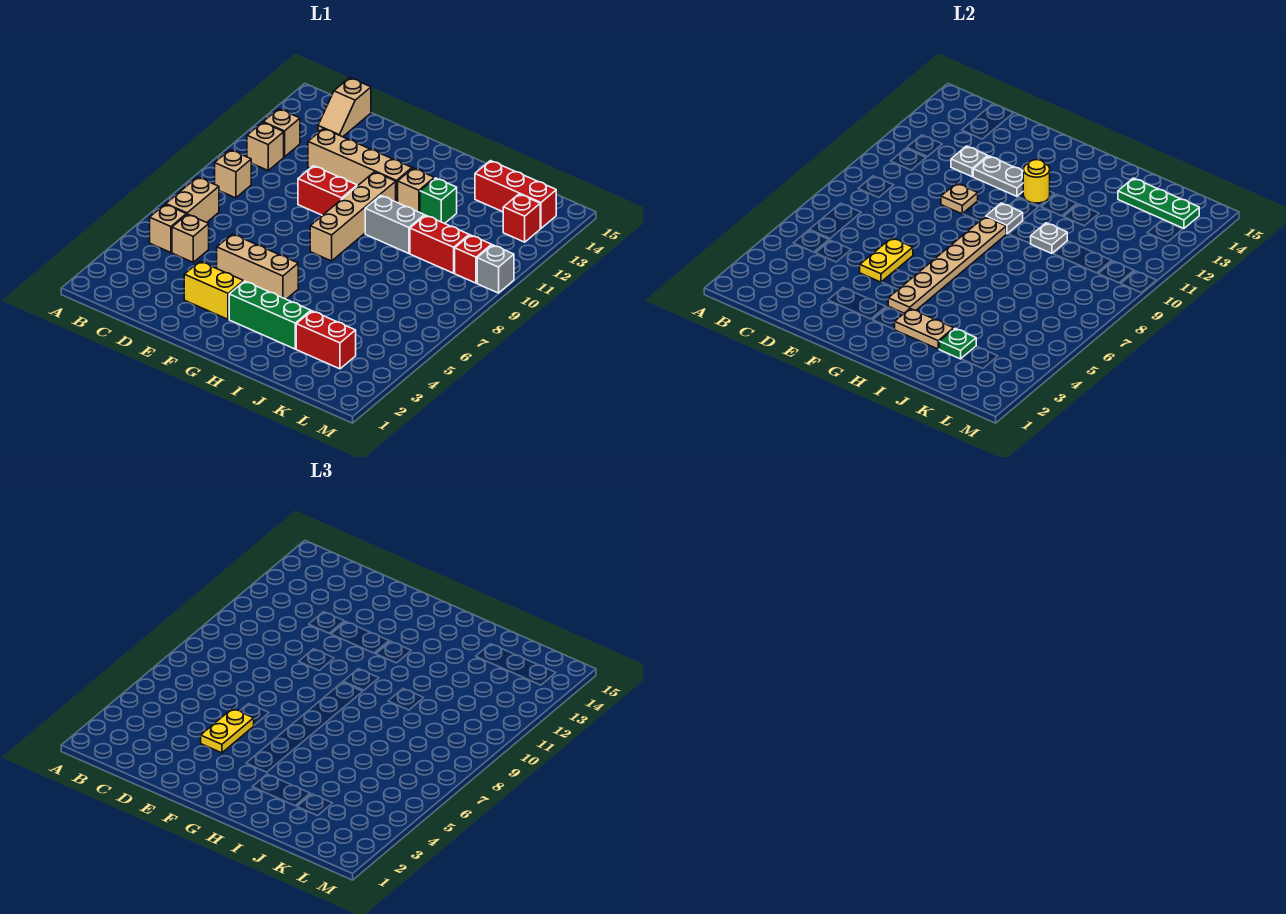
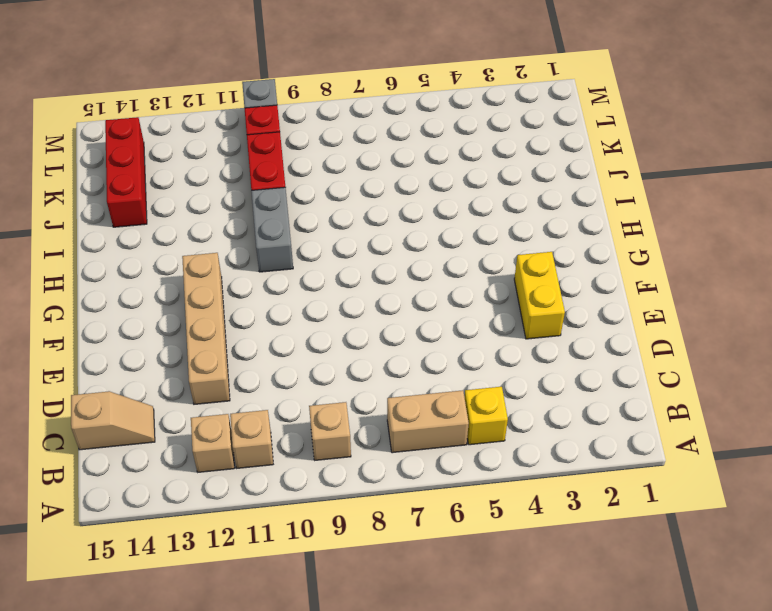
yellow 1x1 brick [465,387,508,445] -> tan 1x1 brick [150,204,186,253]
none -> tan 1x1 brick [172,214,209,262]
none -> tan 1x3 brick [217,234,298,299]
none -> red 1x2 brick [298,166,357,215]
none -> green 1x3 brick [229,281,311,349]

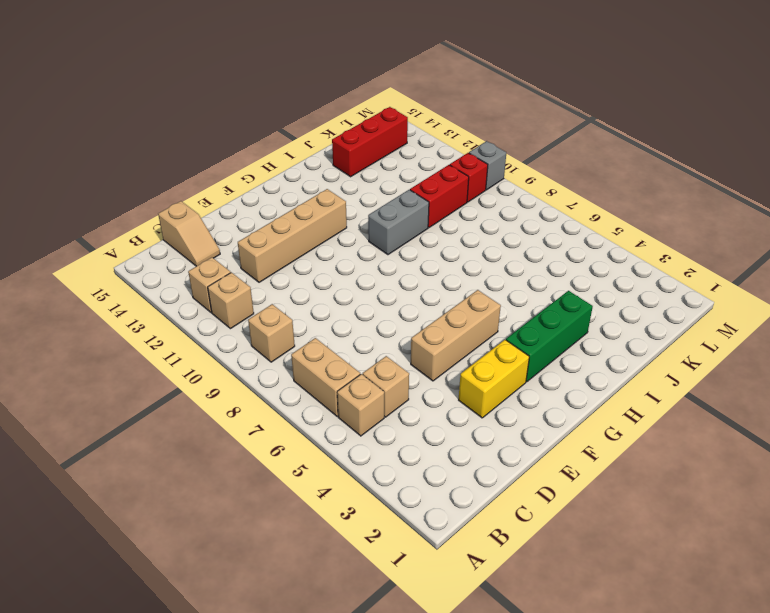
none -> red 1x2 brick [298,166,357,215]
none -> tan 1x4 brick [310,172,396,261]
none -> tan 1x1 brick [398,168,434,212]
none -> green 1x1 brick [420,178,457,224]

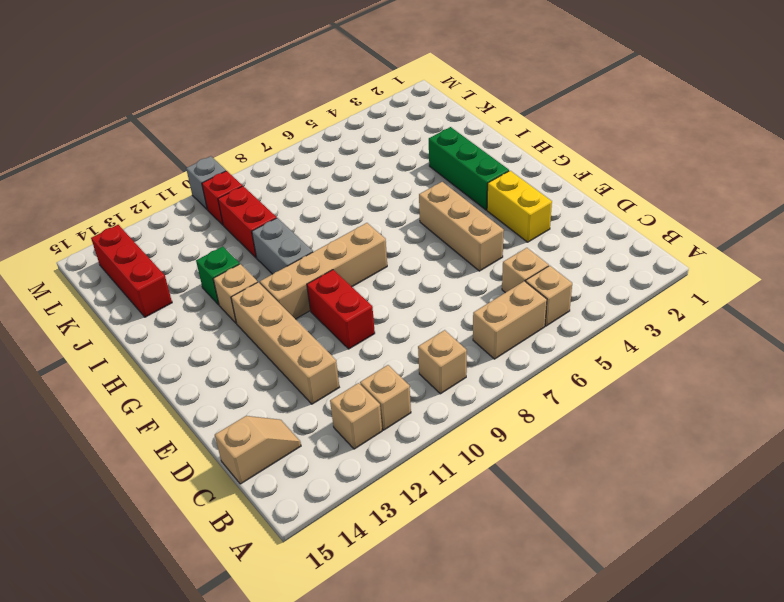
none -> red 1x2 brick [296,311,356,369]
none -> red 1x1 brick [503,194,540,242]
none -> grey 1x1 plate [951,146,988,177]
none -> yellow 1x2 plate [860,238,913,282]

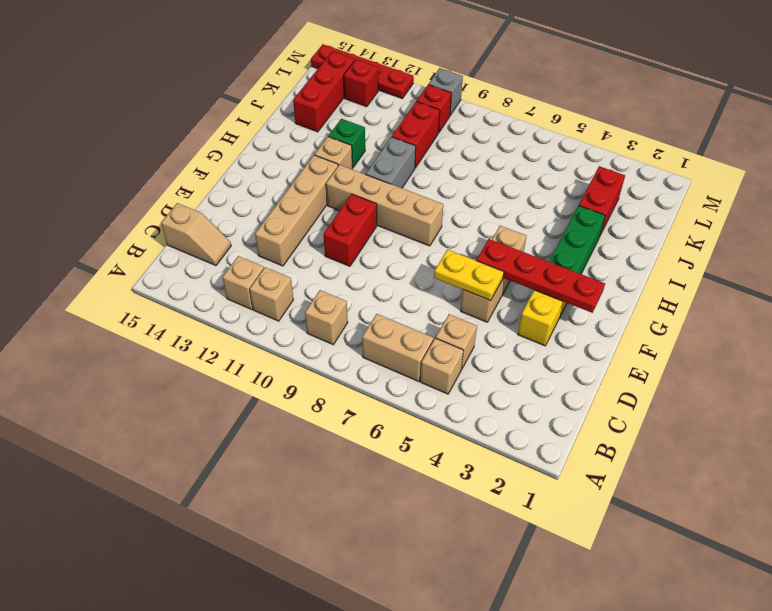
red 1x4 plate [477,239,605,313] -> none
red 1x4 plate [311,44,414,98] -> none
none -> grey 1x1 plate [951,146,988,177]
none -> tan 1x1 plate [941,183,978,214]
none -> grey 1x2 plate [973,156,1023,196]
none -> tan 1x6 plate [888,217,1006,313]

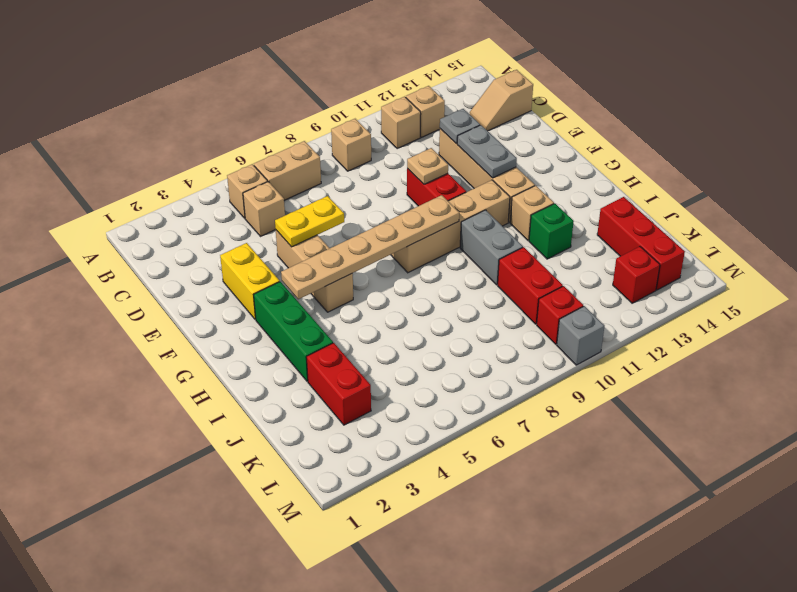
none -> grey 1x1 plate [986,203,1023,234]
none -> yellow 1x1 round brick [1023,160,1050,203]
none -> tan 1x2 plate [894,309,954,349]
none -> grey 1x1 plate [1031,223,1067,253]

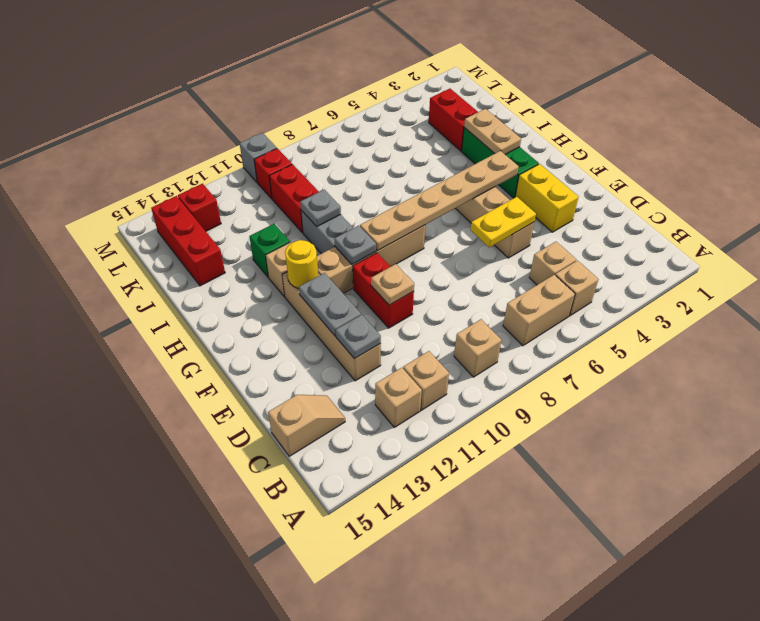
none -> green 1x1 plate [939,329,976,359]
none -> green 1x3 plate [1118,178,1199,228]
none -> yellow 1x2 plate [201,709,254,753]

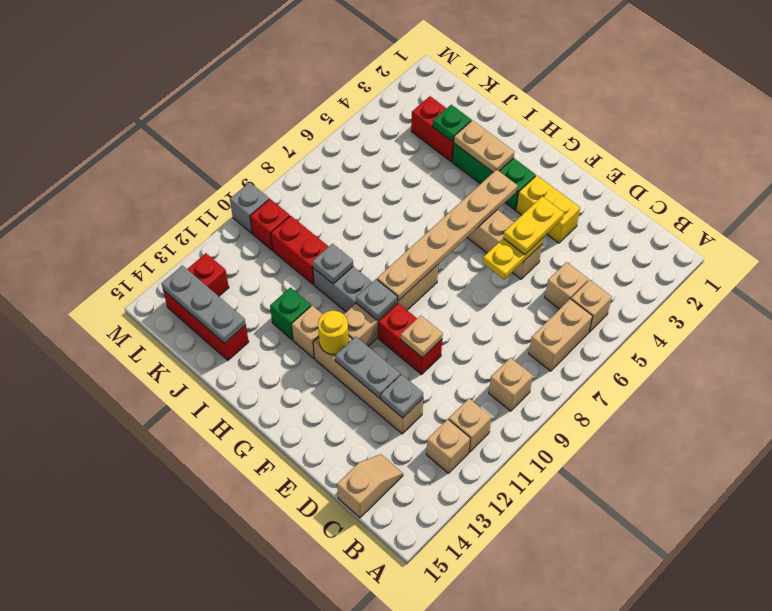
grey 1x3 plate [161,266,246,343] -> green 1x3 plate [1118,178,1199,228]

